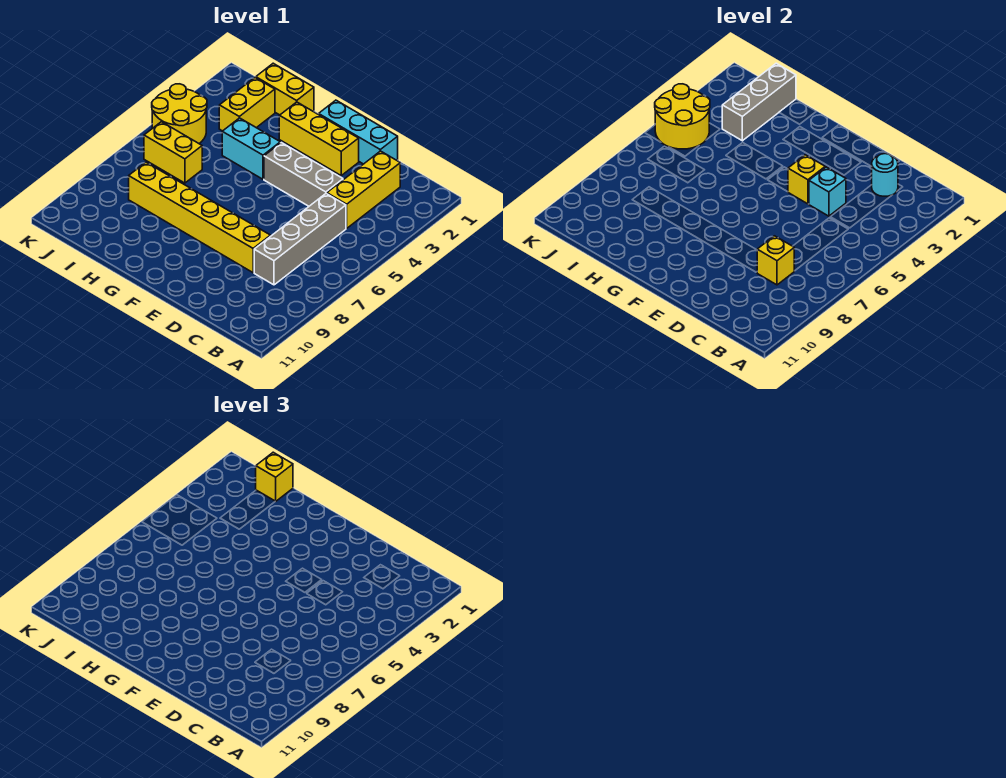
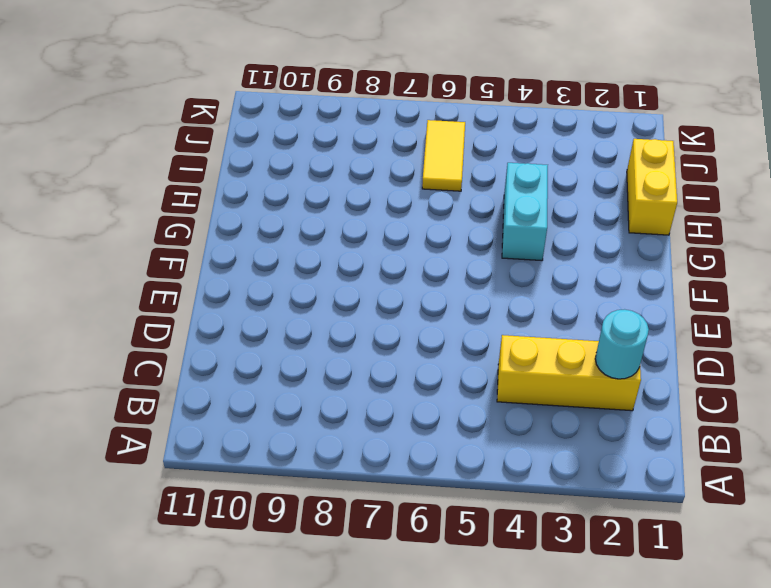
yellow 1x2 tile [422,120,465,191] -> yellow 1x2 brick [144,122,202,183]
none -> grey 1x4 brick [254,194,346,285]
none -> cyan 1x3 brick [319,100,398,164]
none -> grey 1x3 brick [264,143,343,206]

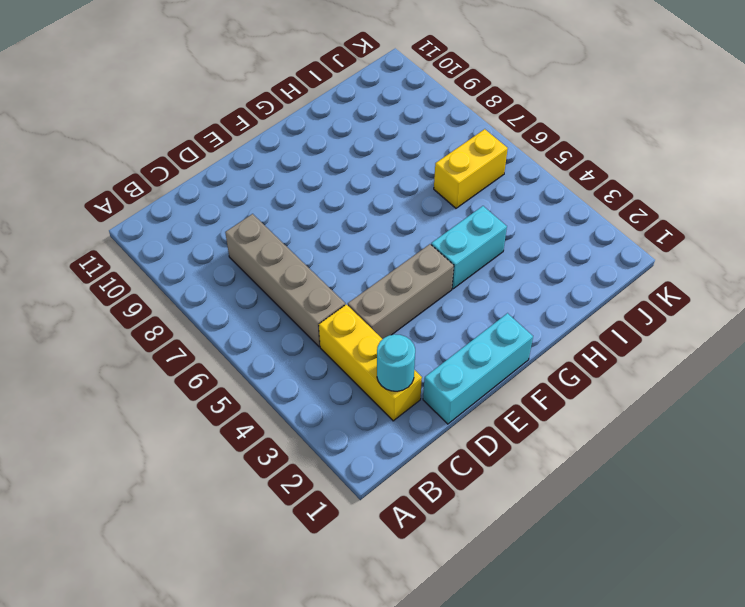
none -> yellow 1x6 brick [129,162,270,273]
none -> yellow 1x3 brick [279,102,359,175]
none -> yellow 1x2 brick [256,63,314,115]

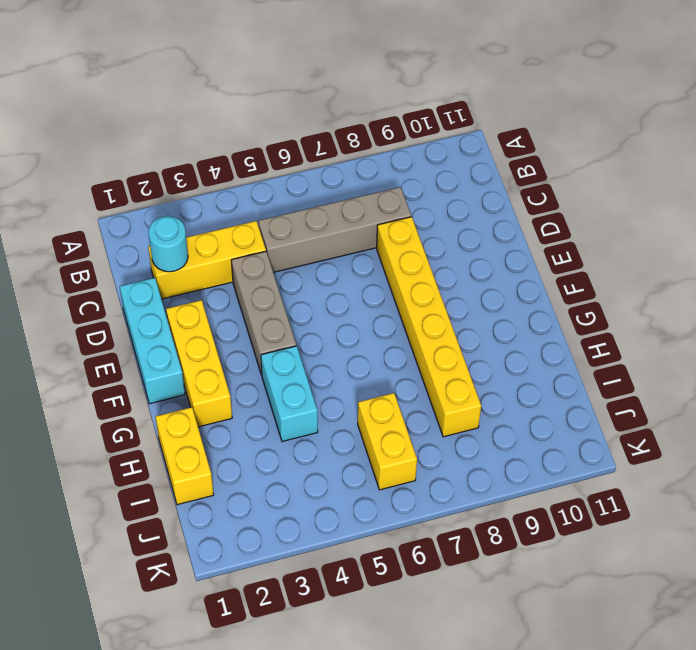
none -> yellow 1x2 brick [219,78,275,131]
none -> yellow 2x2 round brick [152,84,207,143]
none -> yellow 1x1 brick [757,236,794,285]

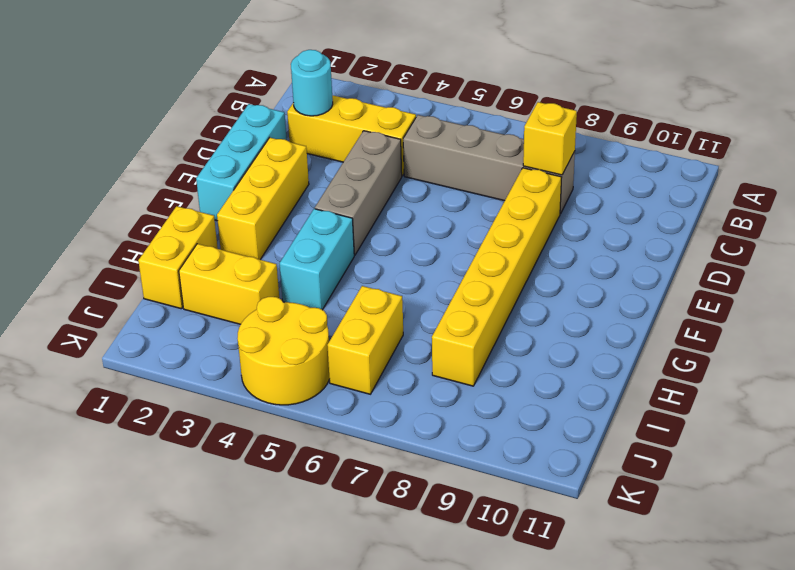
none -> cyan 1x1 brick [809,167,846,216]
none -> yellow 1x1 brick [788,155,825,204]
none -> grey 1x3 brick [722,63,796,141]

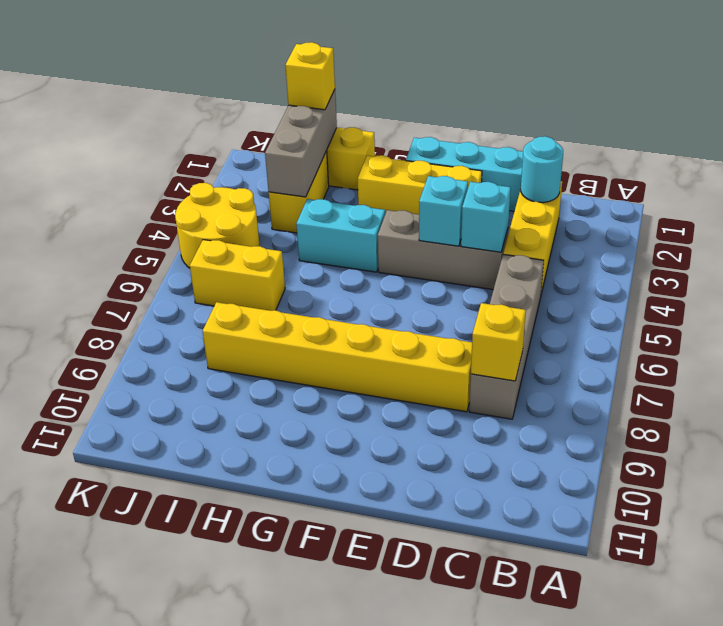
cyan 1x1 brick [419,176,468,246] -> yellow 1x1 brick [788,155,825,204]
none -> yellow 2x2 round brick [655,84,710,149]

